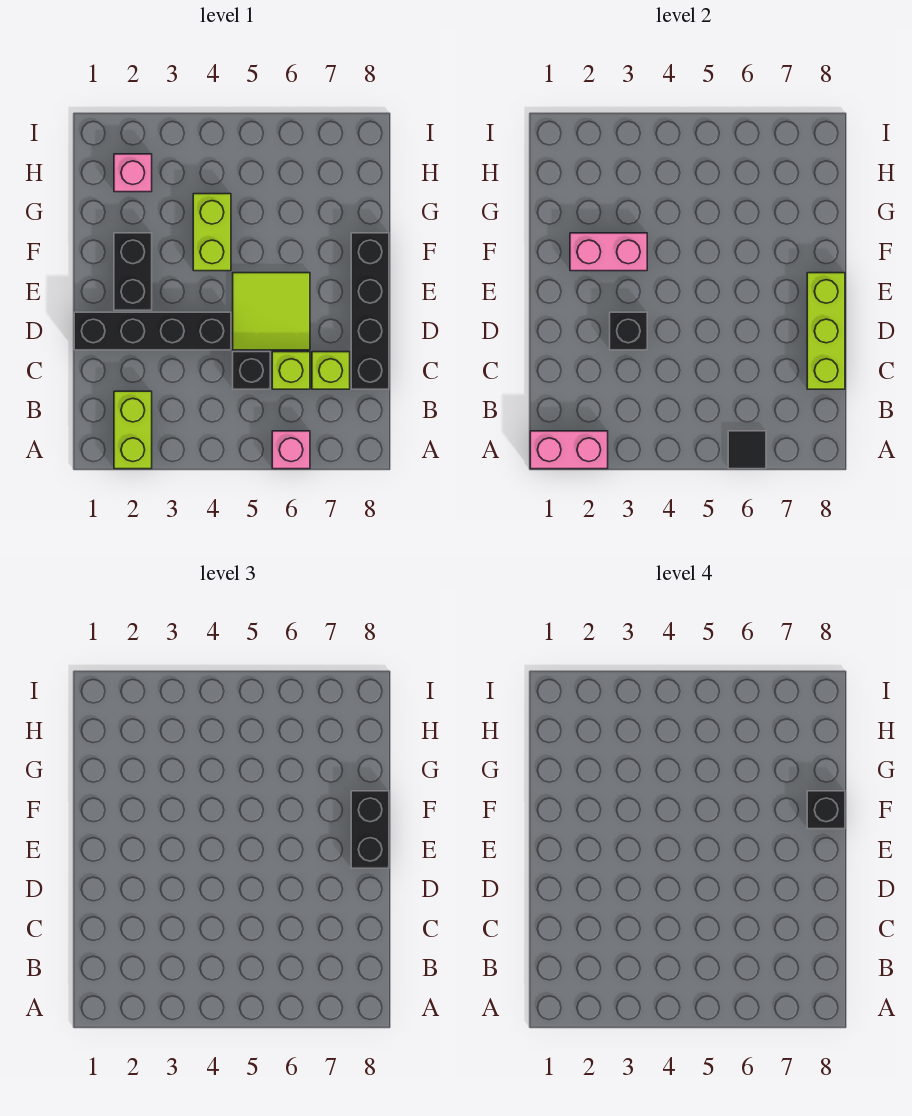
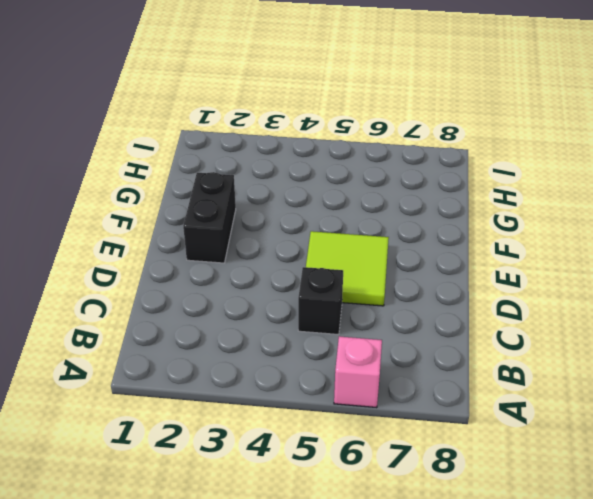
none -> lime 1x2 brick [114,391,152,469]
none -> lime 1x1 brick [272,352,310,389]
none -> lime 1x1 brick [312,352,350,389]

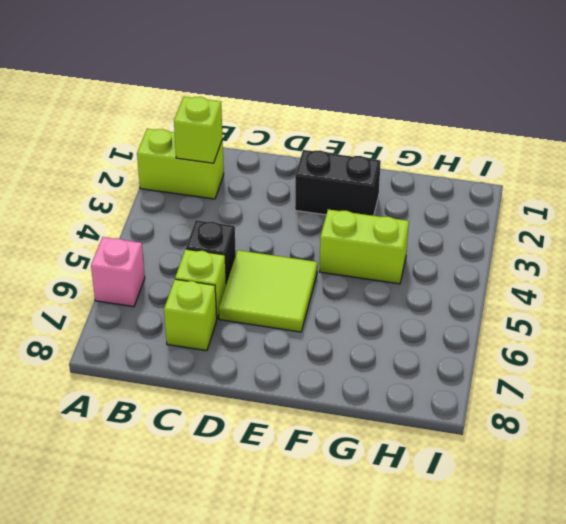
lime 1x1 brick [174,97,223,163] -> none
none -> black 1x4 brick [351,233,389,389]
none -> black 1x4 brick [74,312,231,350]
none -> pink 1x1 brick [114,154,152,192]

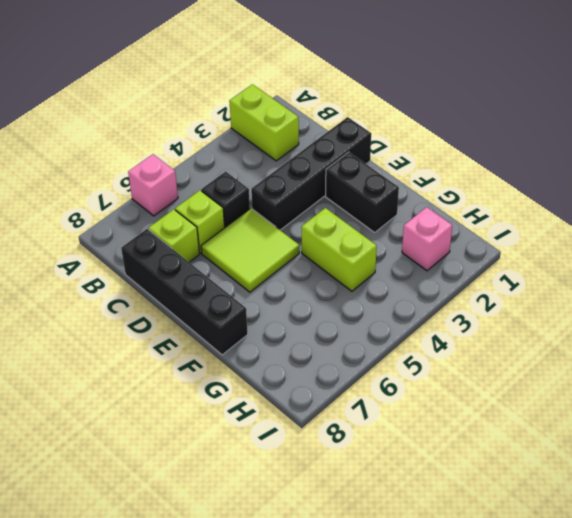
none -> pink 1x2 brick [530,431,608,469]
none -> black 1x1 tile [728,431,766,469]
none -> lime 1x3 brick [807,273,845,389]

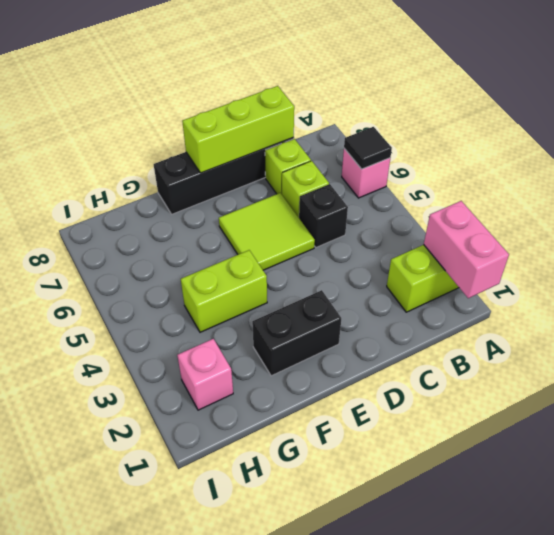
none -> black 1x4 brick [74,312,231,350]
none -> black 1x1 brick [610,312,647,350]
none -> pink 1x2 brick [570,233,647,271]

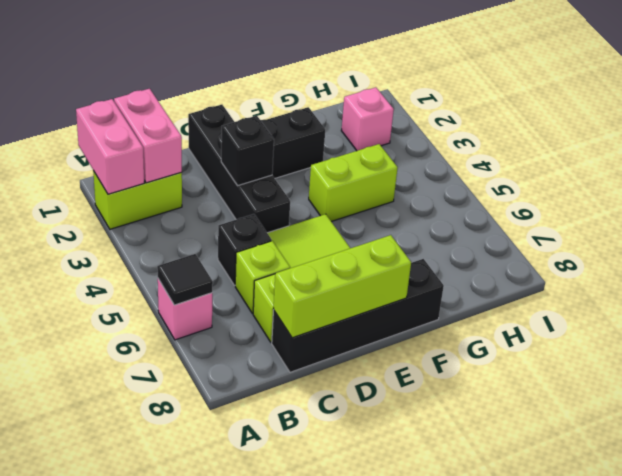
pink 1x2 brick [114,89,182,183] -> pink 1x2 brick moved to [570,233,647,271]
none -> black 1x2 brick [351,791,389,868]
none -> black 1x1 brick [807,791,845,829]

